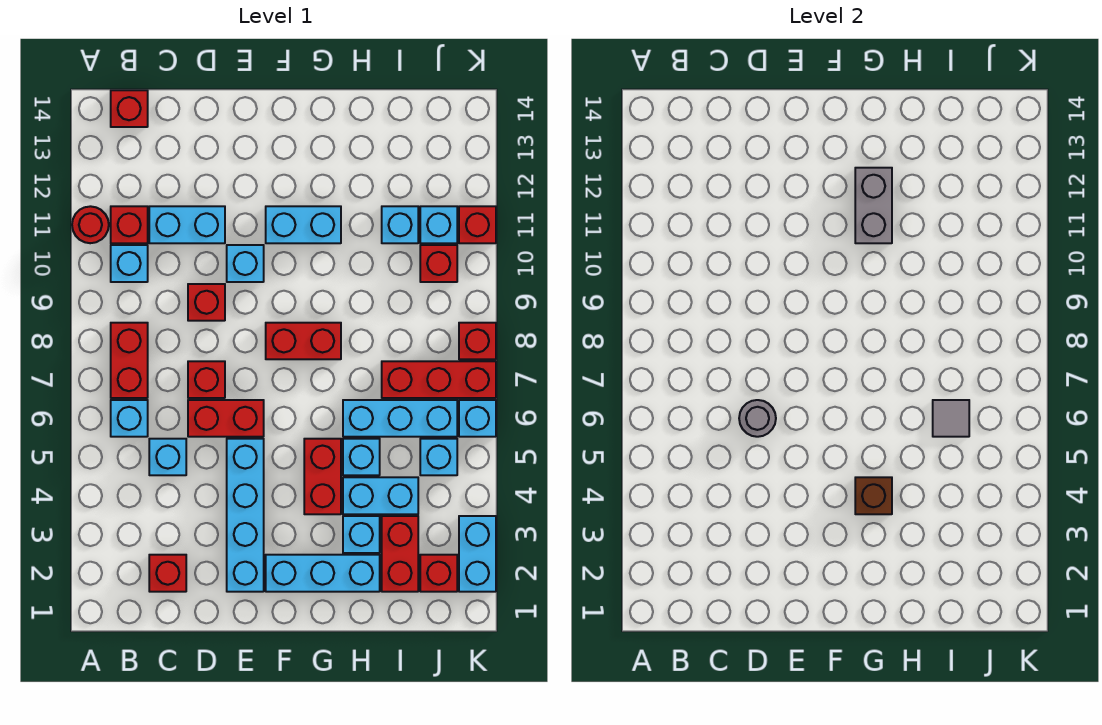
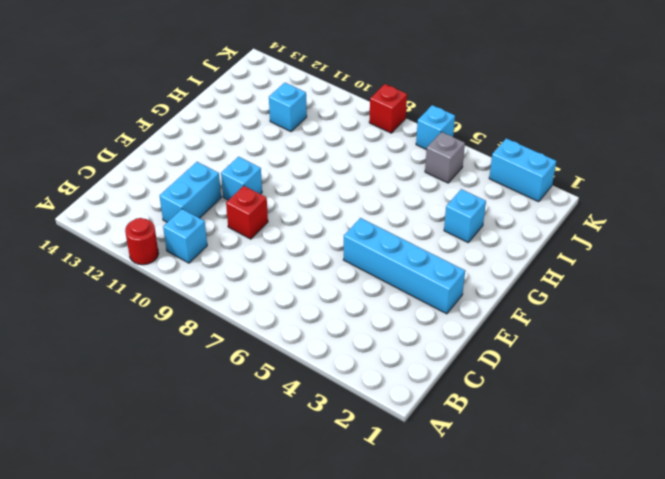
grey 1x1 brick [425,132,465,183] -> cyan 1x1 brick [420,439,457,475]
none -> cyan 1x1 brick [111,400,148,437]
none -> red 1x2 brick [111,323,148,398]
none -> red 1x1 brick [111,206,148,243]
none -> red 1x1 brick [111,90,148,127]

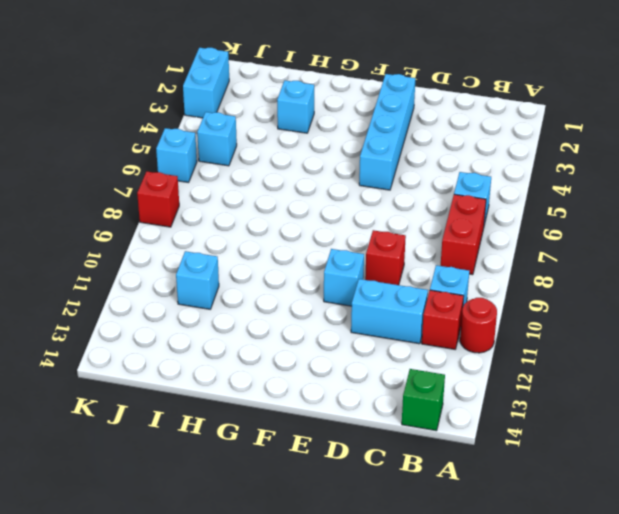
green 1x1 brick [402,369,445,431] -> red 1x1 brick [111,90,148,127]
none -> red 1x1 brick [149,555,186,592]
none -> cyan 1x1 brick [149,439,186,475]
none -> red 1x2 brick [188,400,264,437]
none -> red 1x1 brick [188,361,225,398]

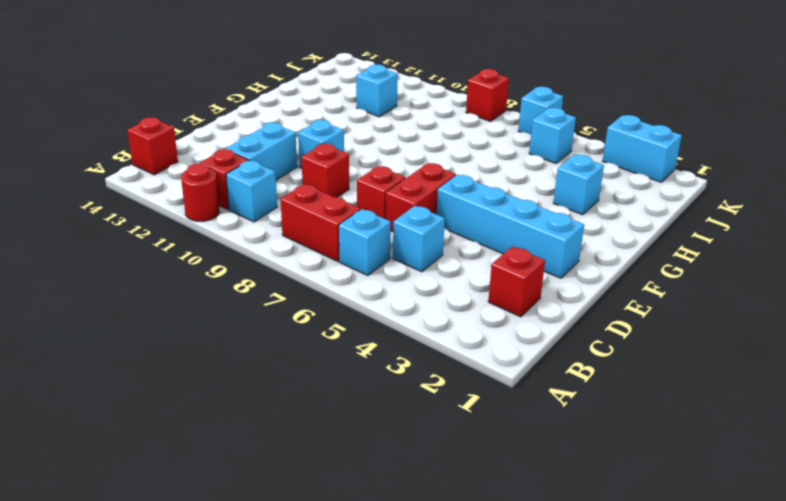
none -> cyan 1x3 brick [266,555,380,592]
none -> red 1x2 brick [266,323,341,359]
none -> cyan 1x2 brick [266,206,341,243]
none -> red 1x2 brick [304,439,341,514]

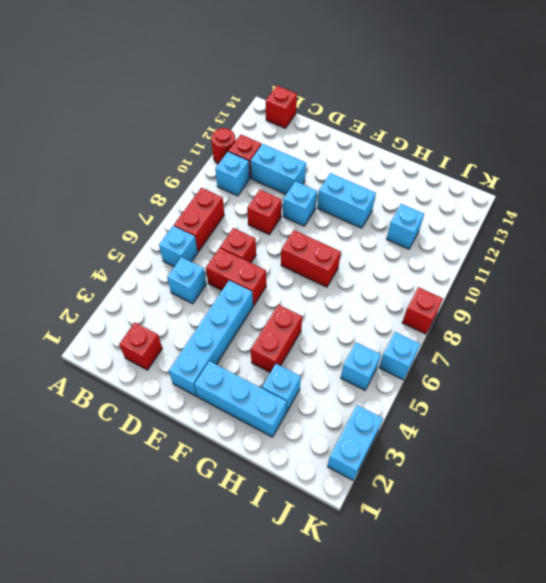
none -> cyan 1x2 brick [343,477,418,514]
none -> cyan 1x1 brick [343,439,380,475]
none -> cyan 1x3 brick [343,400,457,437]
none -> red 1x2 brick [382,516,418,592]

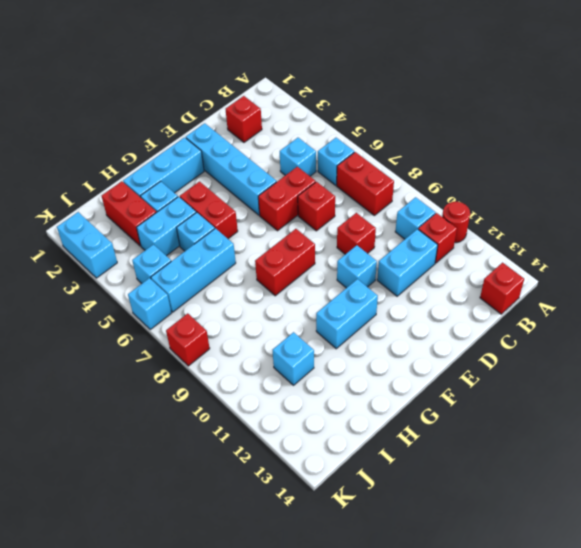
none -> red 1x3 brick [382,361,496,398]
none -> red 1x1 brick [420,555,457,592]
none -> red 1x1 brick [420,245,457,282]
none -> cyan 1x1 brick [420,206,457,243]

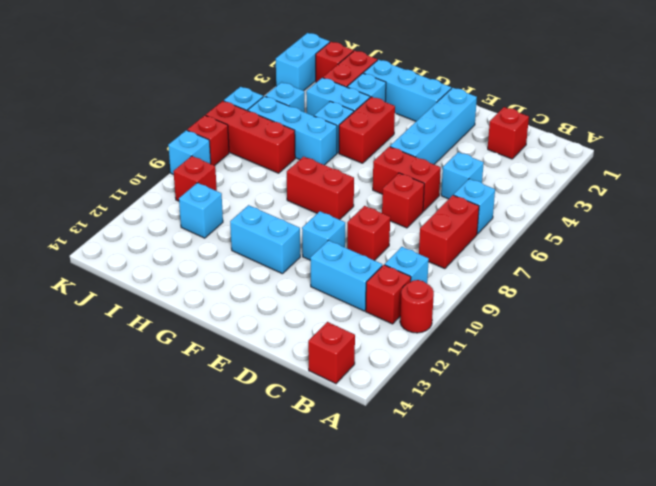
cyan 1x1 brick [168,130,211,175] -> cyan 1x1 brick moved to [420,206,457,243]
none -> red 1x1 brick [459,206,496,243]
none -> grey 1x1 round brick [739,400,776,437]
none -> brown 1x1 brick [855,477,892,514]
none -> grey 1x2 brick [855,168,892,243]

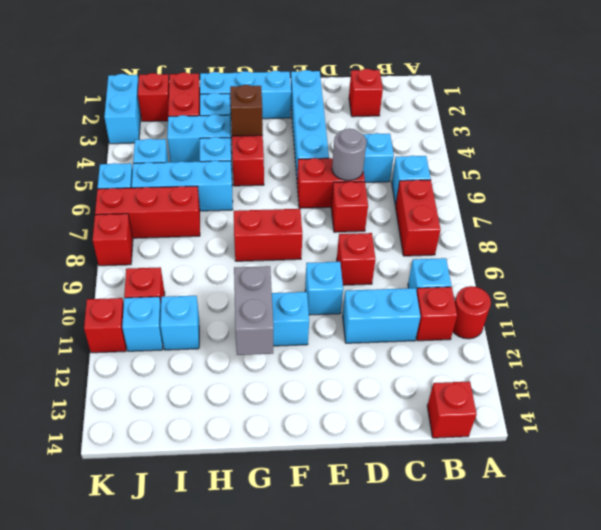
none -> grey 1x1 tile [933,400,969,437]

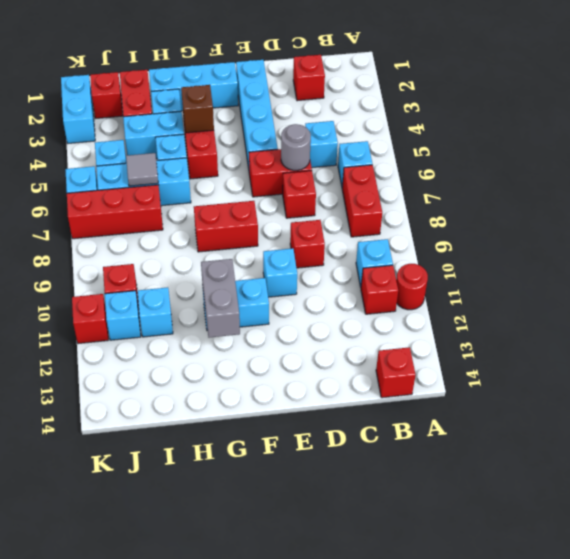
none -> cyan 1x2 brick [149,206,225,243]
none -> red 1x1 brick [459,323,496,359]

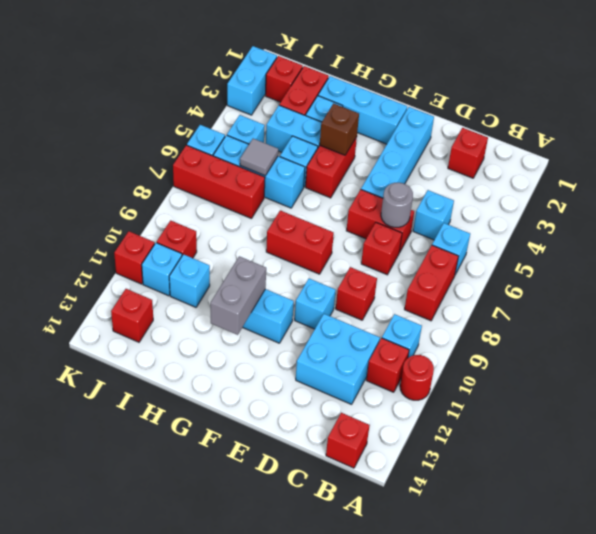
cyan 2x2 brick [296,314,380,404] -> cyan 1x2 brick [149,206,225,243]
red 1x1 brick [111,289,153,342] -> red 1x1 brick moved to [459,323,496,359]

